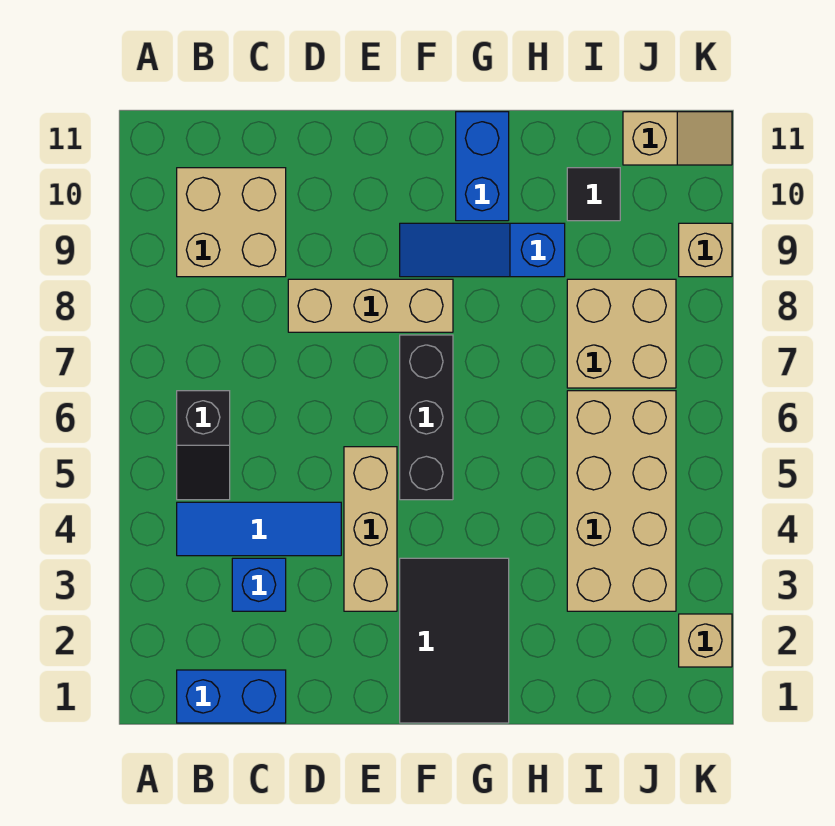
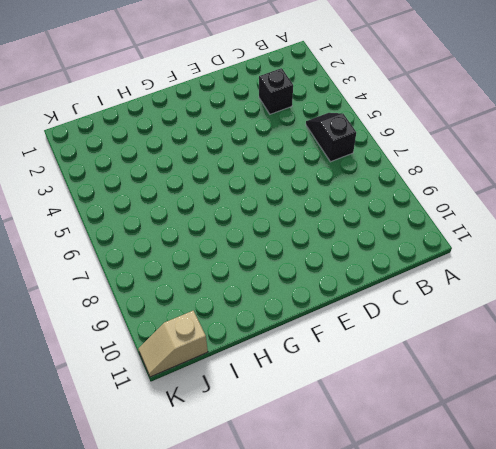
black 1x1 brick [259,68,293,114] -> blue 1x1 brick [232,558,286,611]
none -> blue 1x2 brick [177,670,286,723]
none -> blue 1x3 tile [177,502,341,556]
none -> tan 2x2 brick [177,168,286,277]

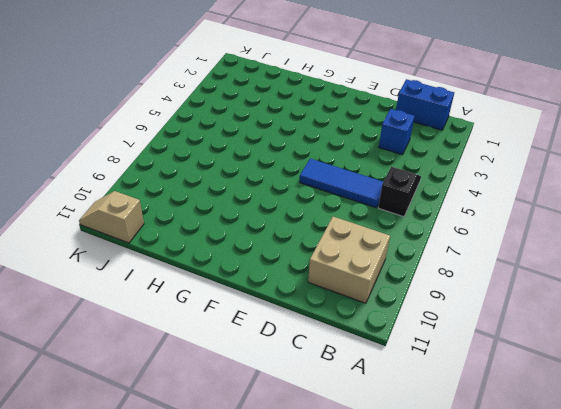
blue 1x3 tile [300,159,383,208] -> blue 1x3 tile moved to [177,502,341,556]
none -> tan 1x3 brick [288,279,453,332]
none -> tan 1x3 brick [344,447,397,611]
none -> black 2x3 tile [400,558,509,723]

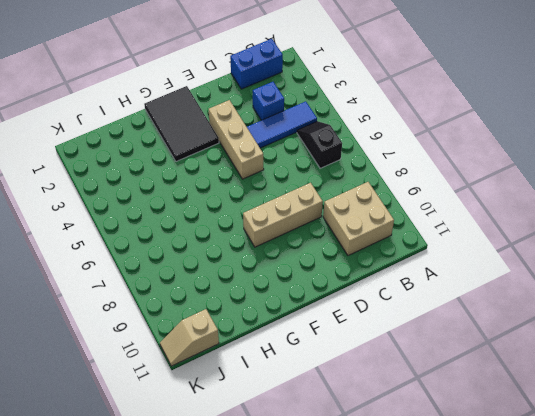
none -> black 1x3 brick [400,335,453,500]
none -> blue 1x3 slope [400,223,565,277]
none -> blue 1x2 brick [456,112,509,221]

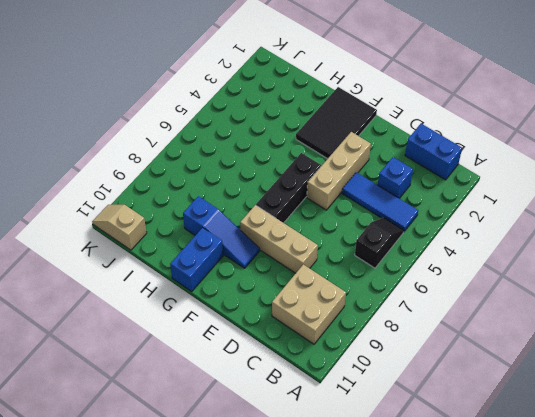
none -> tan 2x4 brick [567,391,676,611]
none -> tan 2x2 brick [567,279,676,388]
none -> black 1x1 tile [567,168,620,221]

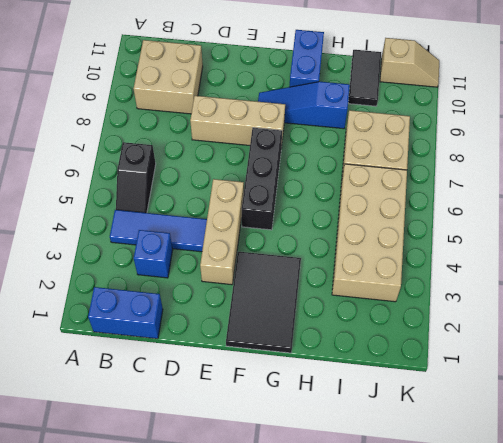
black 1x2 tile [348,50,381,106] -> black 1x1 tile [567,168,620,221]
none -> tan 1x1 brick [679,614,732,667]
none -> tan 1x1 brick [679,223,732,277]

